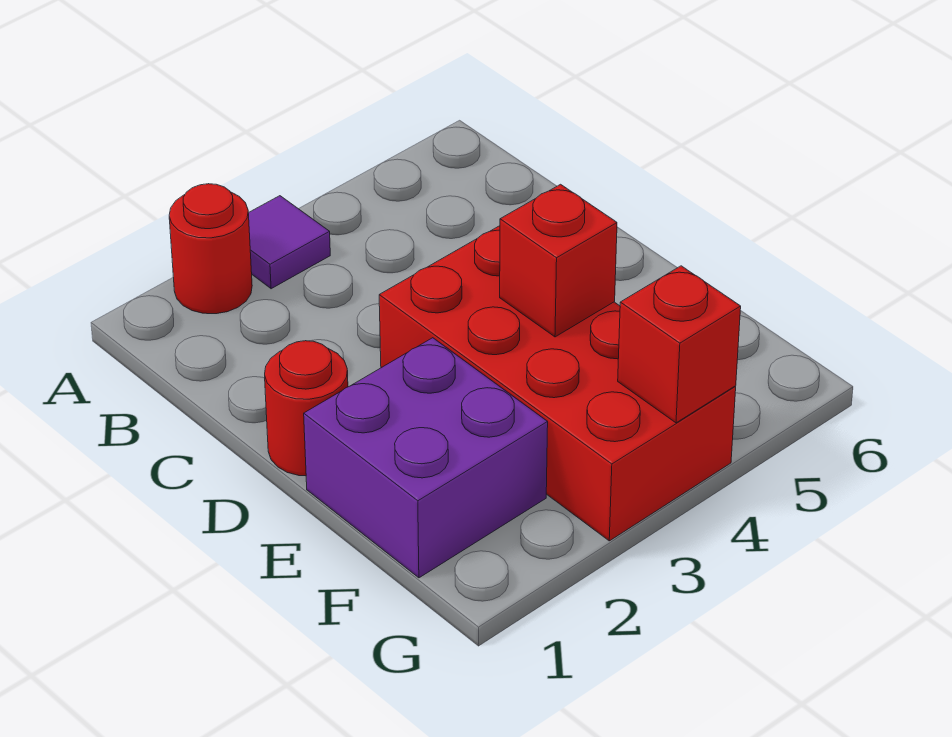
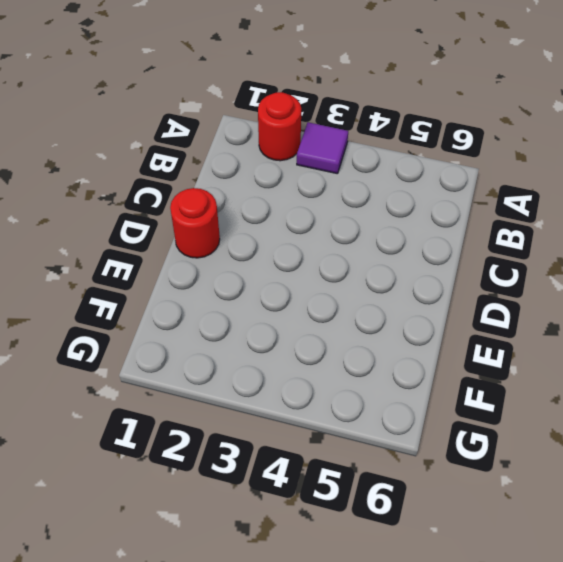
none -> red 2x4 brick [379,226,736,541]
none -> purple 2x2 brick [304,338,548,578]

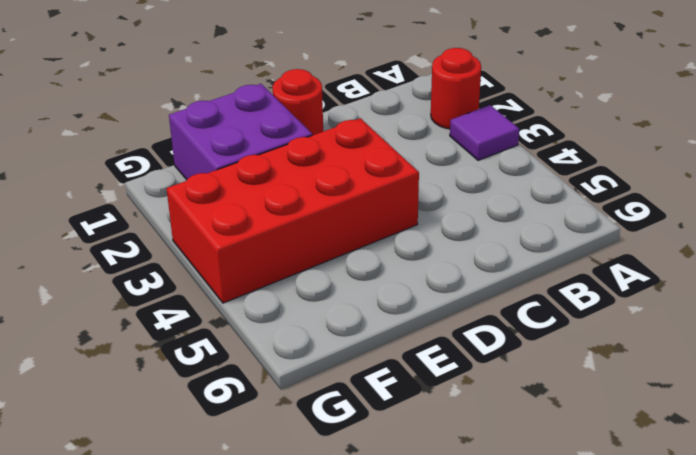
none -> red 1x1 brick [500,184,617,337]
none -> red 1x1 brick [618,266,741,423]

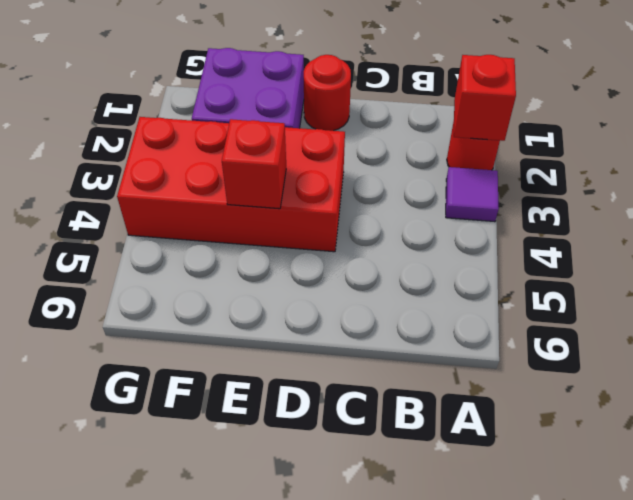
red 1x1 brick [454,55,516,141] -> red 1x1 brick moved to [618,266,741,423]

